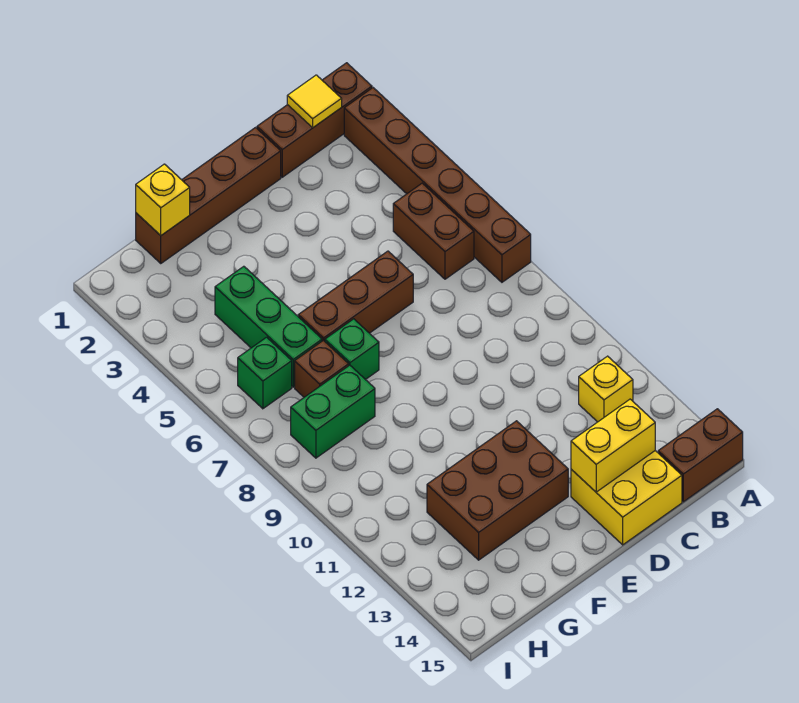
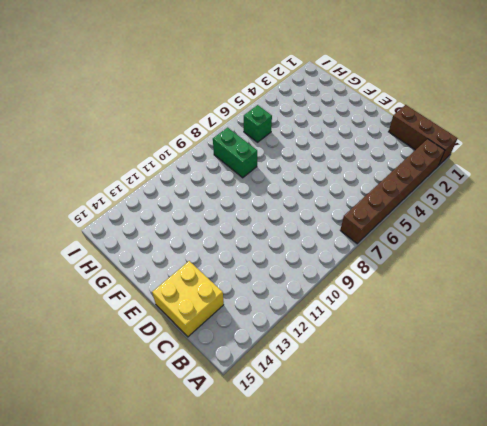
none -> brown 1x2 brick [658,409,743,502]
none -> brown 1x2 brick [393,183,474,279]
none -> yellow 1x1 brick [579,356,633,422]

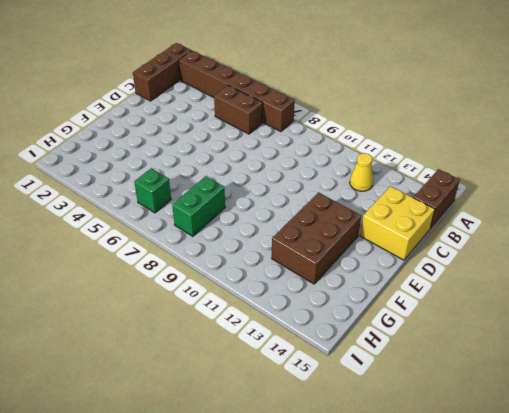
yellow 1x1 cone [350,153,373,191] -> yellow 1x1 brick [579,356,633,422]
none -> brown 1x4 brick [136,128,281,263]
none -> brown 1x3 brick [298,251,413,341]
none -> green 1x1 brick [325,319,379,380]

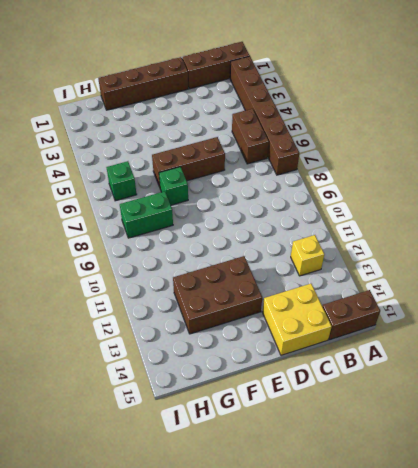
none -> green 1x3 brick [215,266,322,387]
none -> brown 1x1 brick [295,340,349,397]
none -> yellow 1x1 tile [287,75,342,128]

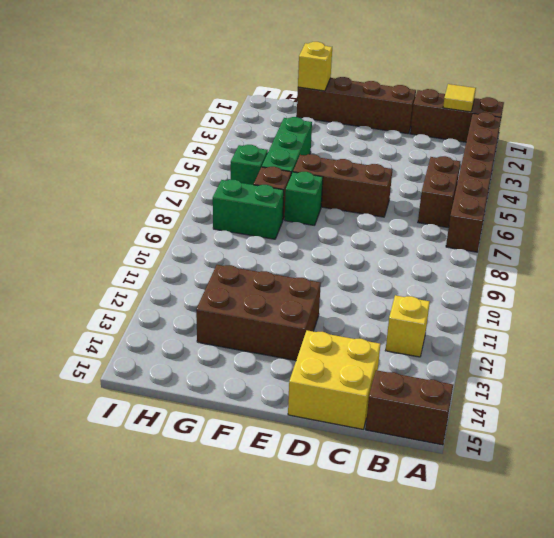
none -> yellow 1x2 brick [571,399,655,492]

